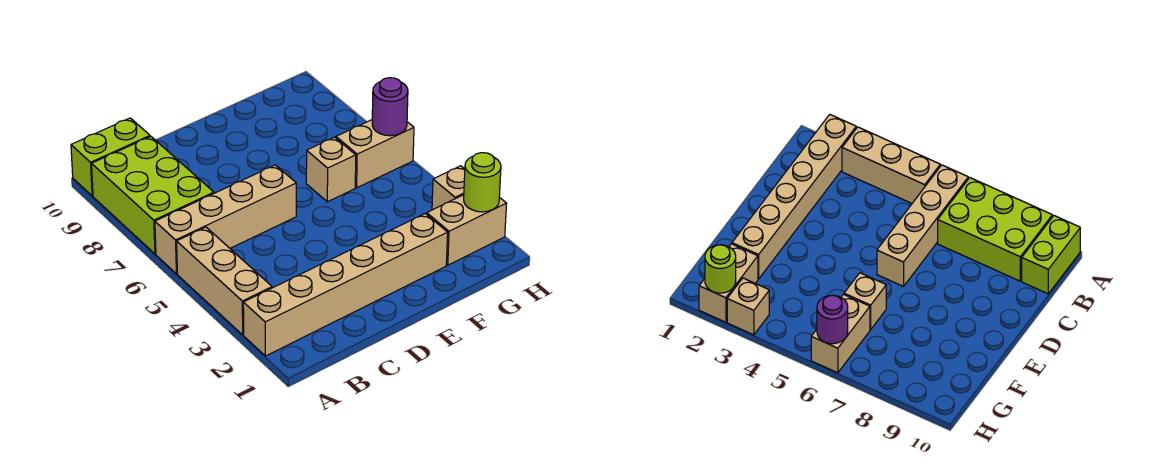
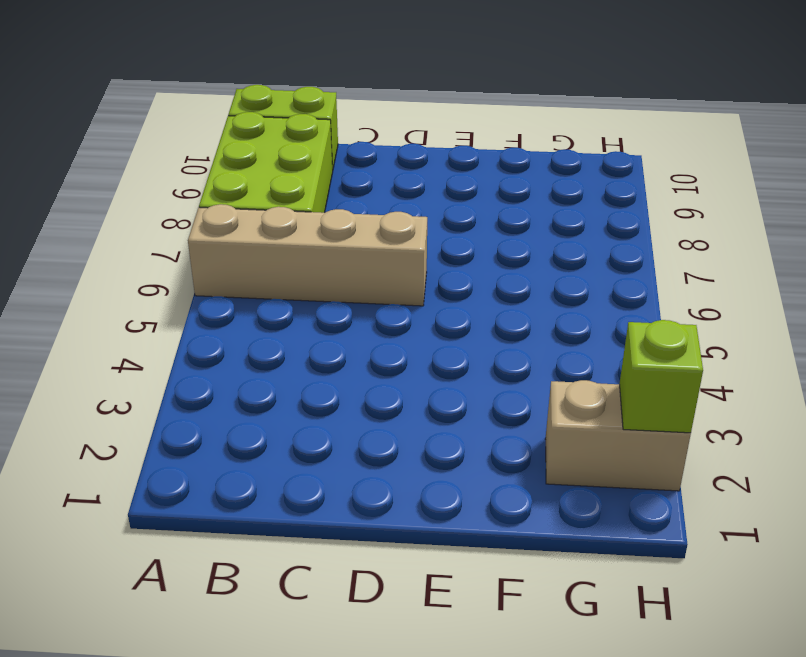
lime 1x1 brick [620,320,703,433] -> lime 1x1 round brick [464,153,501,212]
none -> tan 1x6 brick [243,214,448,356]
none -> tan 1x3 brick [177,227,272,335]

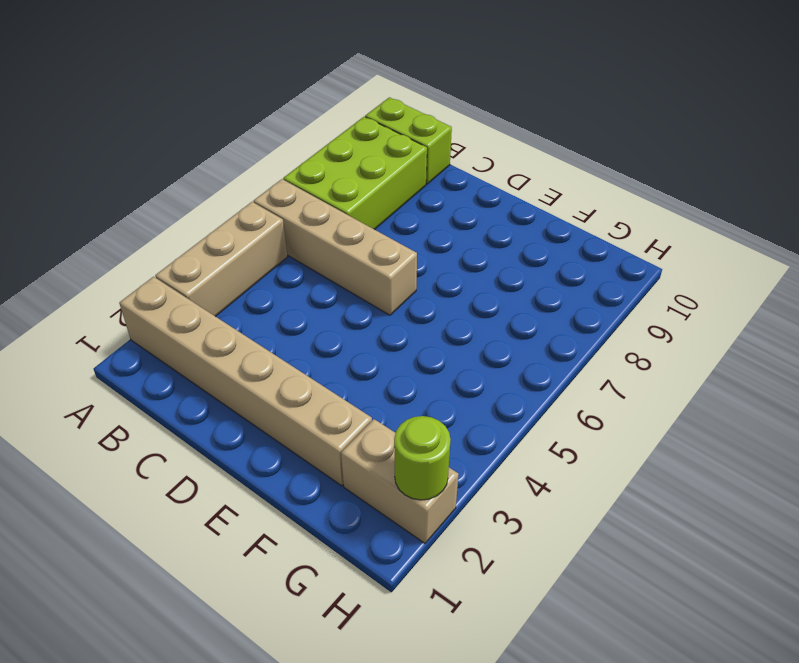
none -> tan 1x1 brick [306,137,356,202]
none -> tan 1x2 brick [336,120,414,188]

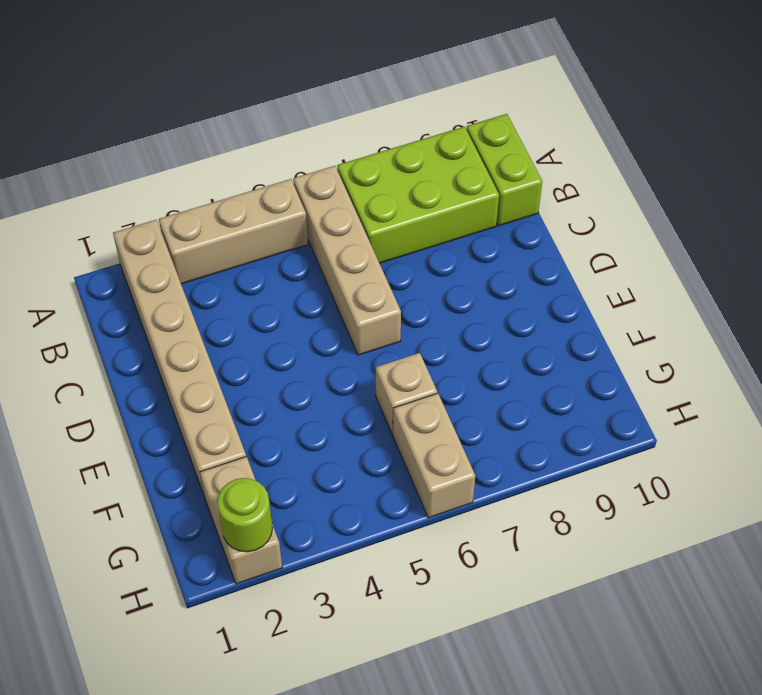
none -> tan 1x1 brick [432,166,465,210]
none -> purple 1x1 round brick [372,78,408,136]

